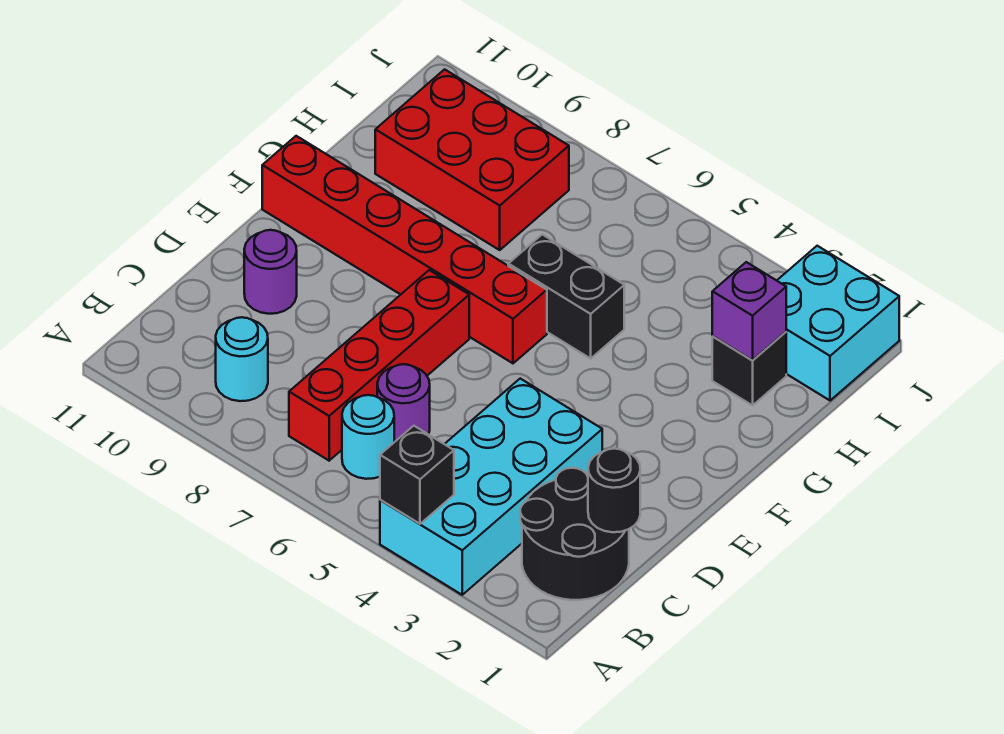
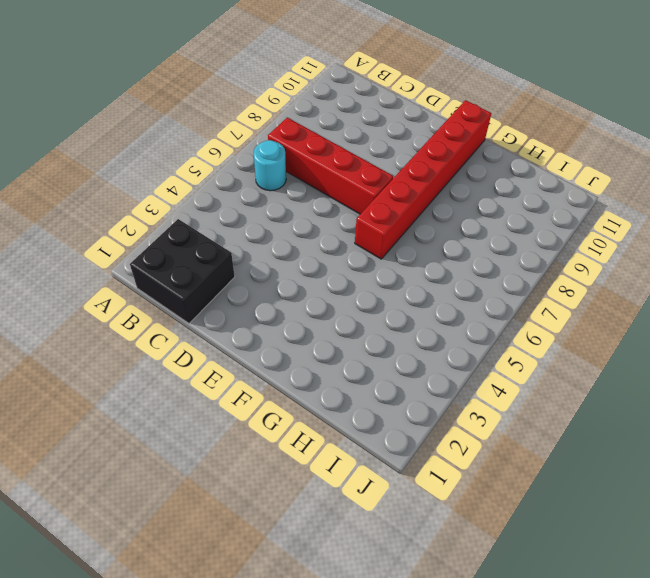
black 2x2 brick [130,219,235,323] -> black 2x2 round brick [520,468,629,600]
none -> cyan 2x4 brick [380,379,602,595]
none -> cyan 1x1 round brick [216,317,268,401]
none -> purple 1x1 round brick [377,364,430,442]

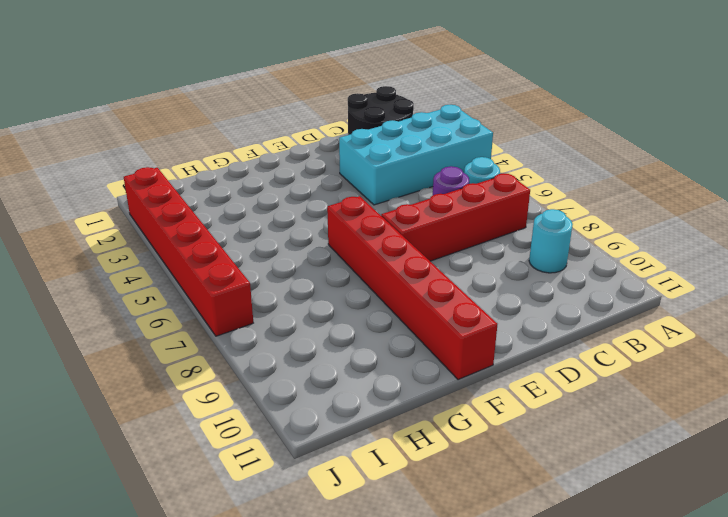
red 1x6 brick [124,167,253,336] -> cyan 2x2 brick [777,246,899,401]
none -> purple 1x1 round brick [244,230,297,314]
none -> black 1x2 brick [508,234,624,358]
none -> black 1x1 brick [712,332,786,405]

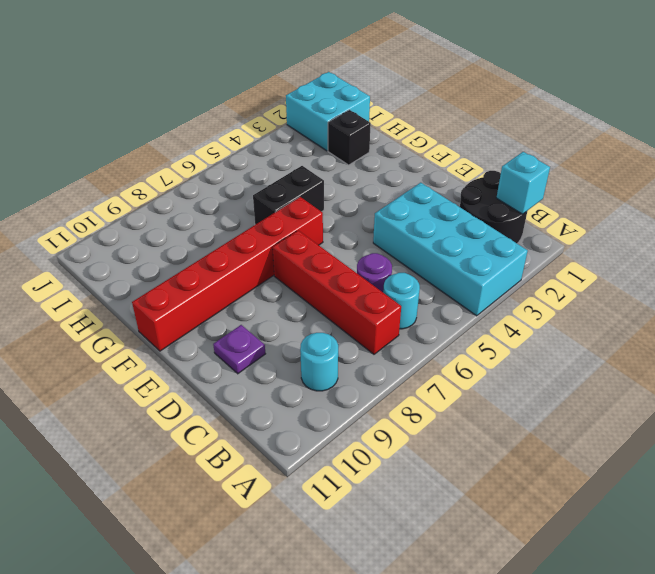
cyan 1x1 brick [497,152,550,214] -> none
purple 1x1 plate [213,325,265,374] -> purple 1x1 round brick [244,230,297,314]
none -> red 2x3 brick [375,69,569,250]
none -> black 1x1 brick [380,426,454,524]
none -> black 1x1 round brick [588,449,640,532]

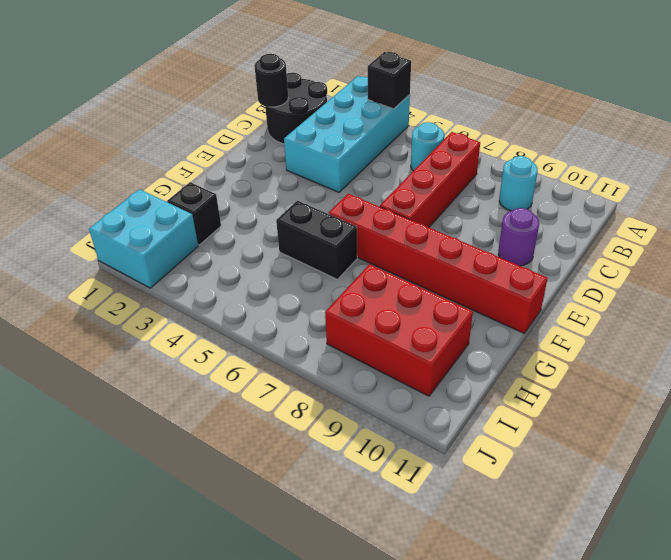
none -> purple 1x1 round brick [377,364,430,442]
none -> purple 1x1 brick [712,262,786,360]

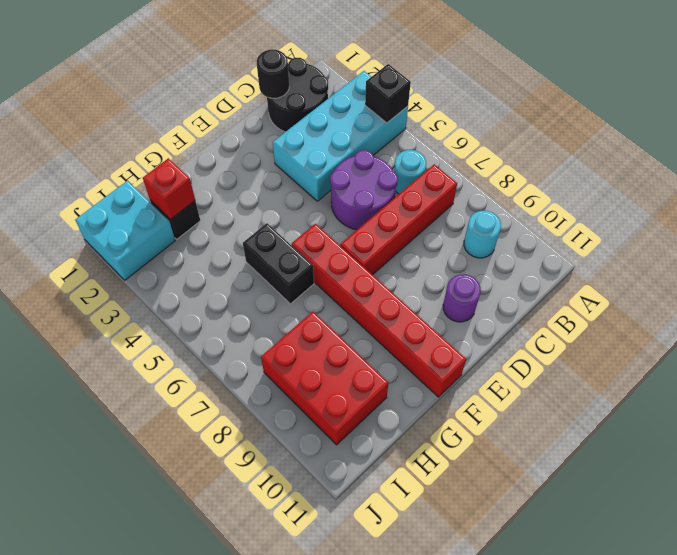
purple 2x2 round brick [330,150,398,230] -> purple 1x1 round brick [377,364,430,442]
red 1x1 brick [143,158,195,220] -> purple 1x1 brick [712,262,786,360]

